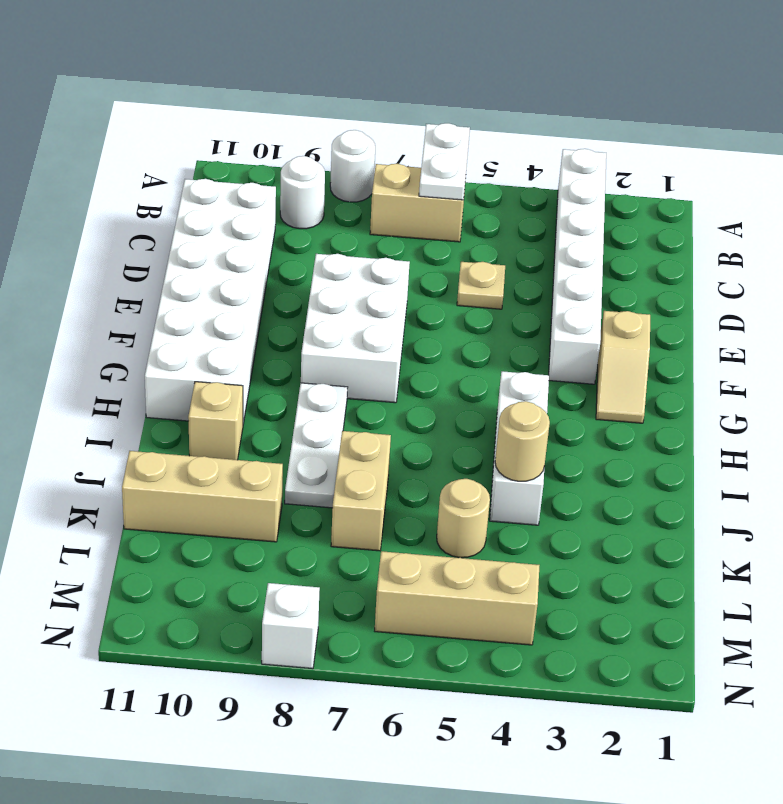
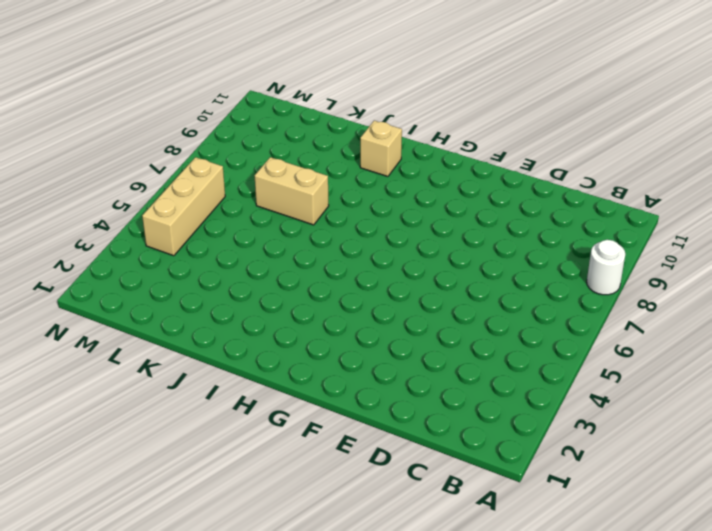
none -> white 1x6 brick [549,149,606,384]
none -> tan 1x2 brick [370,164,465,242]
none -> white 1x1 round brick [280,156,325,229]

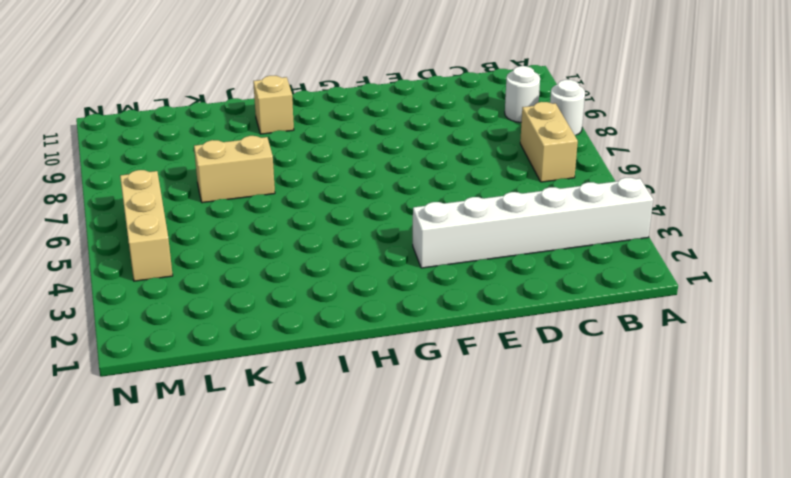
none -> white 2x6 brick [145,179,276,424]
none -> tan 1x1 plate [457,262,505,309]
none -> white 2x3 brick [301,254,410,403]

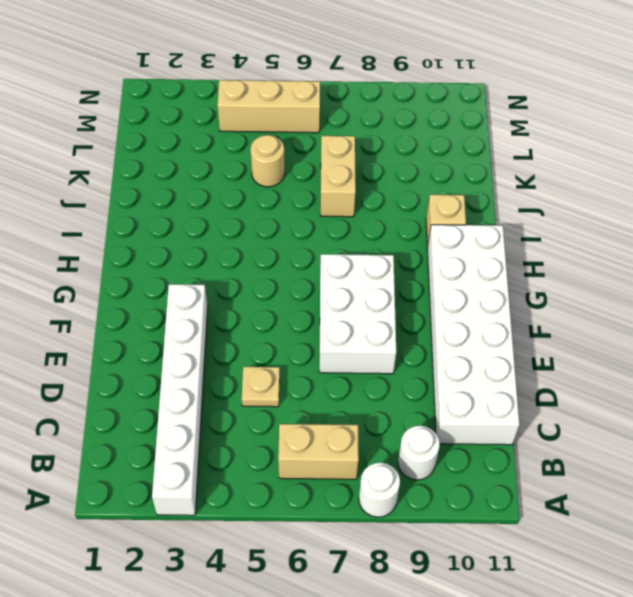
none -> tan 1x2 slope [596,311,650,423]
none -> white 1x3 brick [490,371,549,525]
none -> white 1x3 plate [285,383,348,508]

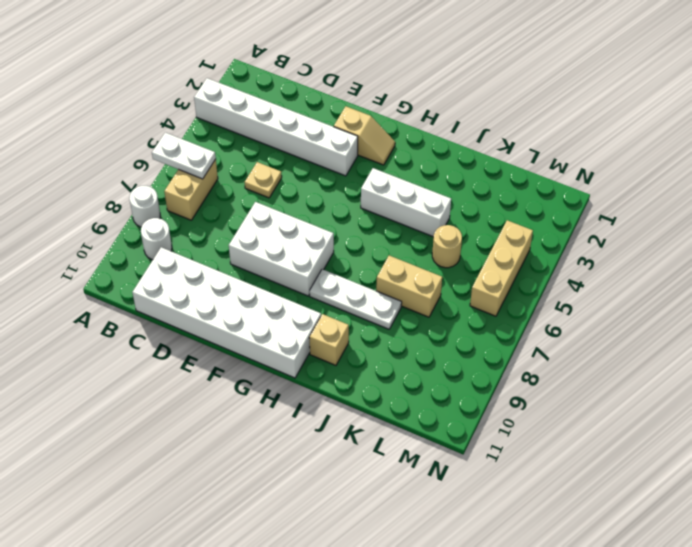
none -> tan 1x3 brick [122,451,283,542]
none -> white 1x1 brick [262,583,320,669]
none -> tan 1x1 round brick [495,401,550,481]

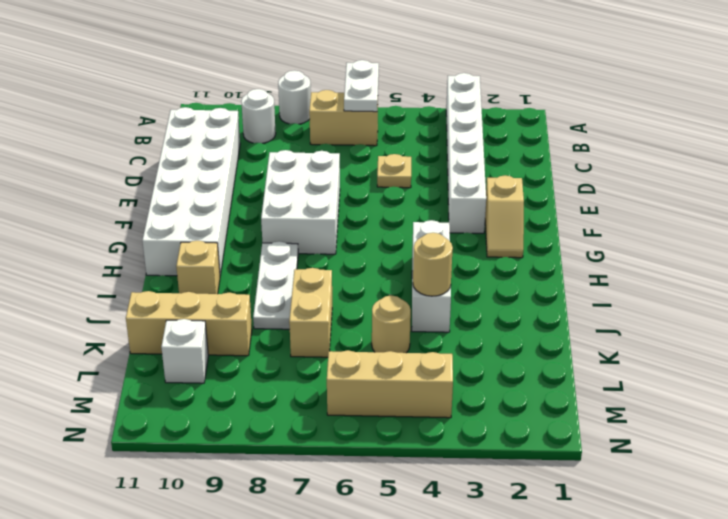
white 1x1 brick [161,319,208,383] -> white 1x1 brick moved to [262,583,320,669]

